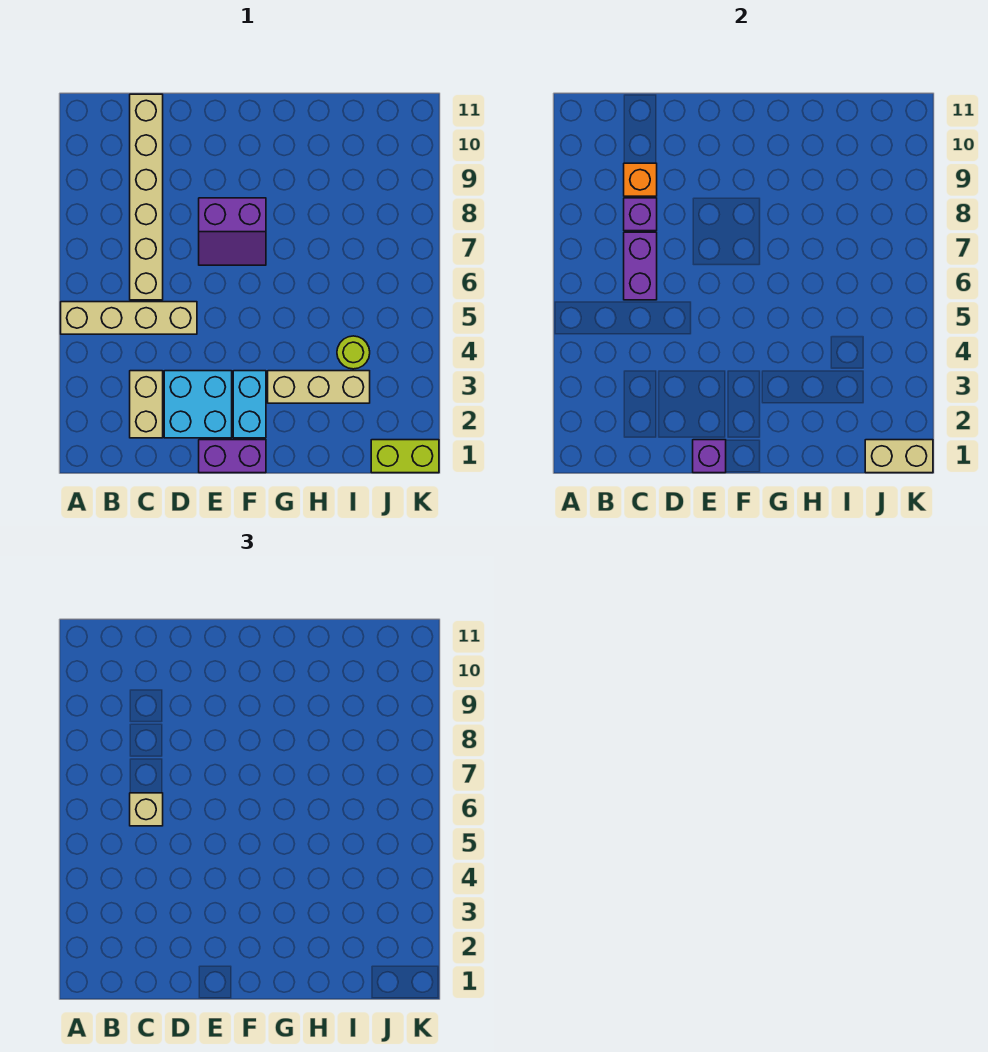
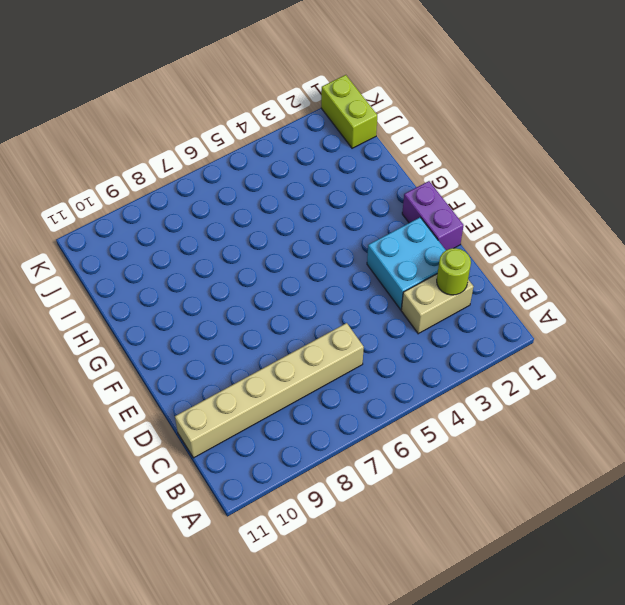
lime 1x1 round brick [437,248,471,295] -> lime 1x1 round brick moved to [337,336,370,369]
none -> tan 1x4 brick [61,302,197,334]
none -> purple 2x2 slope [199,198,266,265]
none -> cyan 1x2 brick [233,371,266,438]

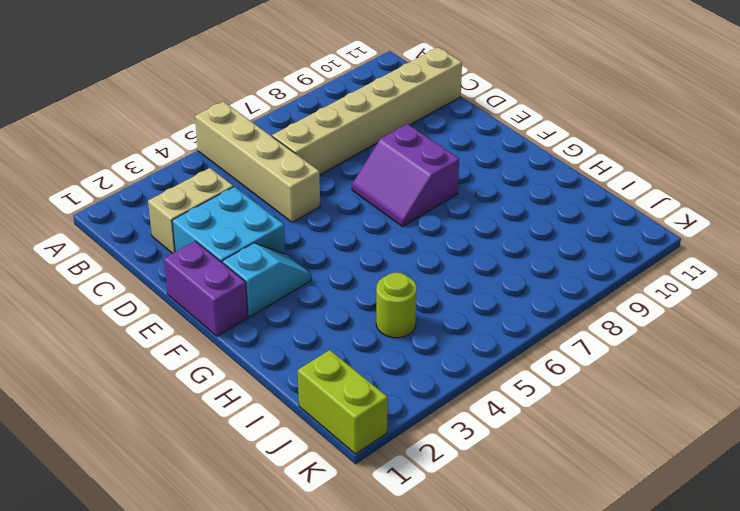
cyan 1x2 slope [222,243,311,317] -> cyan 1x2 brick [233,371,266,438]
none -> tan 1x3 brick [268,371,370,403]
none -> purple 1x2 brick [624,232,657,300]
none -> purple 1x1 brick [624,198,657,231]

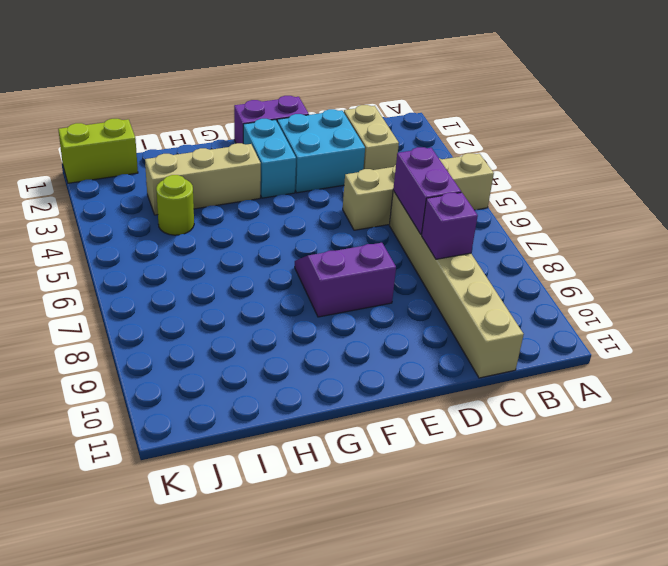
none -> orange 1x1 brick [624,163,657,196]
none -> purple 1x1 brick [693,440,726,473]
none -> tan 1x2 brick [865,440,933,473]

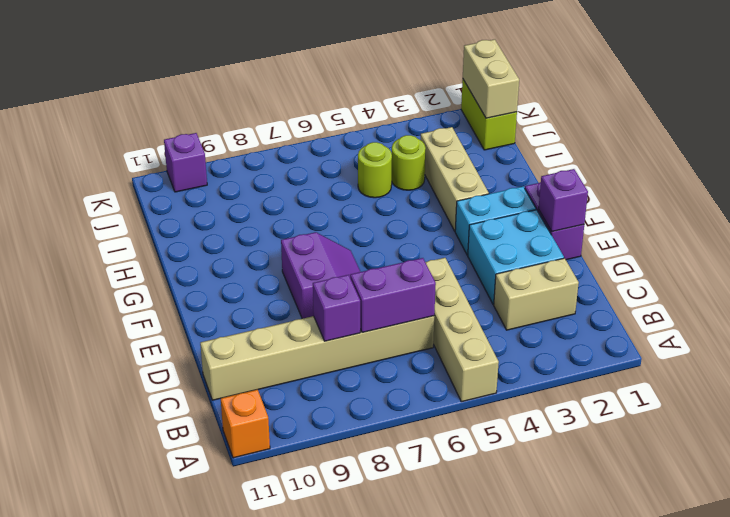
orange 1x1 brick [221,390,270,458] -> orange 1x1 brick moved to [624,163,657,196]
lime 1x1 round brick [358,142,392,198] -> none
purple 1x1 brick [164,133,207,192] -> none
none -> tan 1x1 brick [130,793,163,826]

